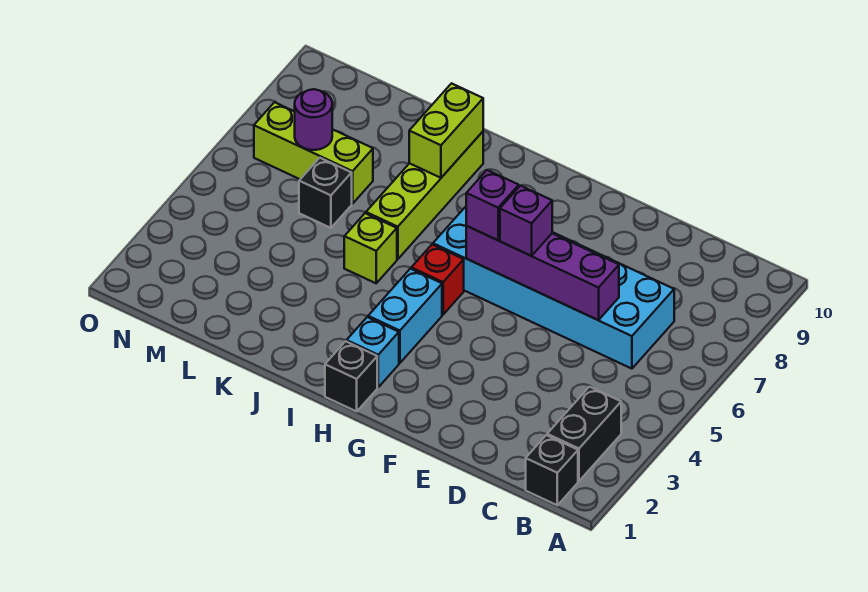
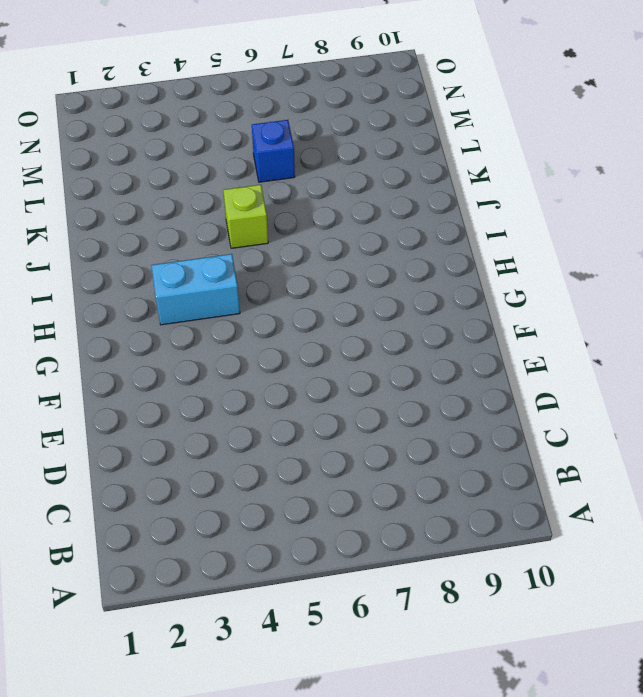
blue 1x1 brick [252,120,295,182] -> black 1x1 brick [299,158,352,228]
none -> black 1x1 brick [526,435,578,505]
none -> black 1x2 brick [547,387,621,481]
none -> cyan 2x6 brick [433,207,674,369]

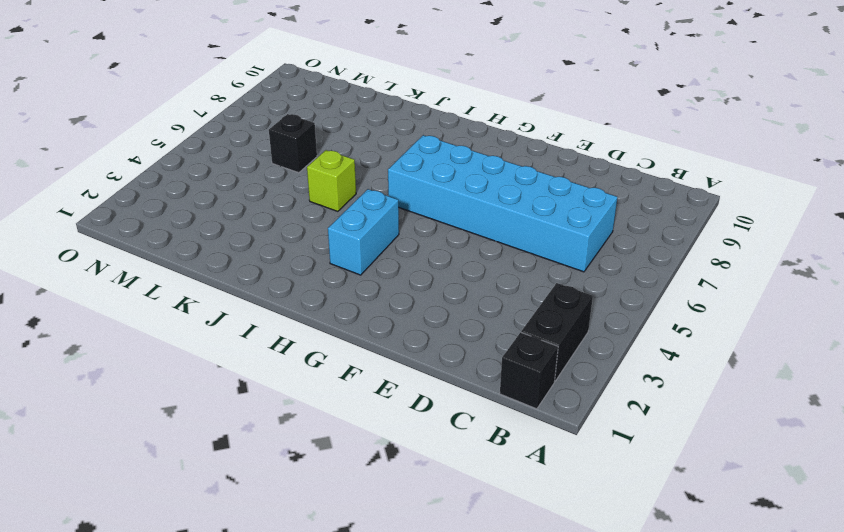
none -> black 1x1 brick [325,341,377,411]
none -> cyan 1x1 brick [347,317,399,387]
none -> red 1x1 brick [411,245,464,315]

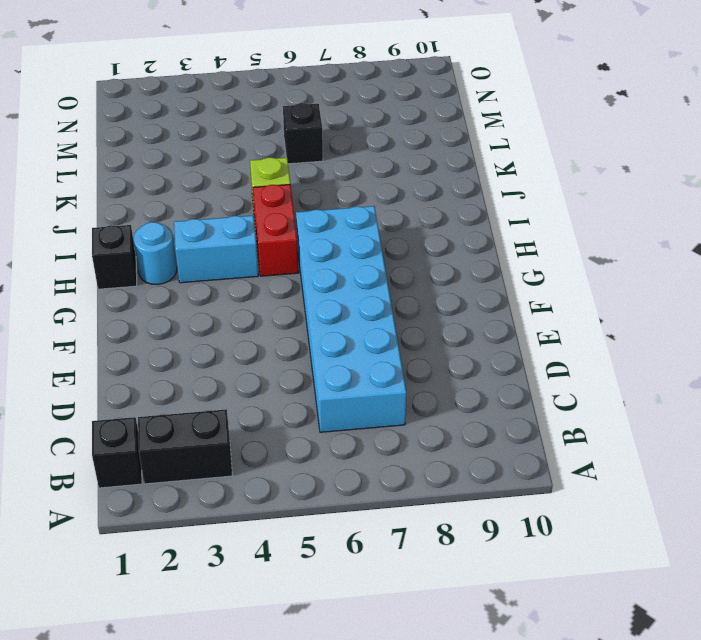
cyan 1x1 round brick [133,222,177,284] -> cyan 1x1 brick [347,317,399,387]
red 1x2 brick [253,184,299,276] -> red 1x1 brick [411,245,464,315]
none -> lime 1x4 brick [366,132,483,259]
none -> lime 1x3 brick [254,102,373,204]
none -> purple 1x4 brick [466,226,619,320]

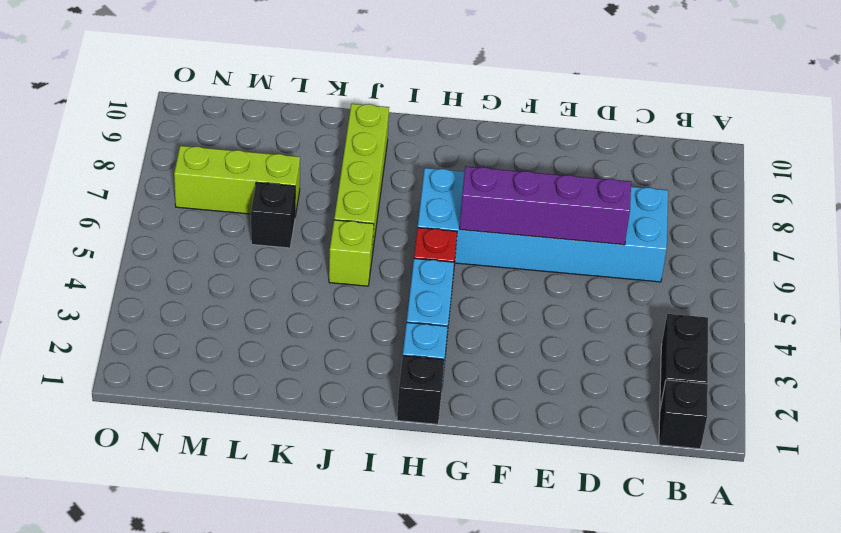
none -> lime 1x2 brick [409,83,483,178]
none -> purple 1x1 round brick [295,89,332,150]
none -> purple 1x1 brick [500,186,552,256]

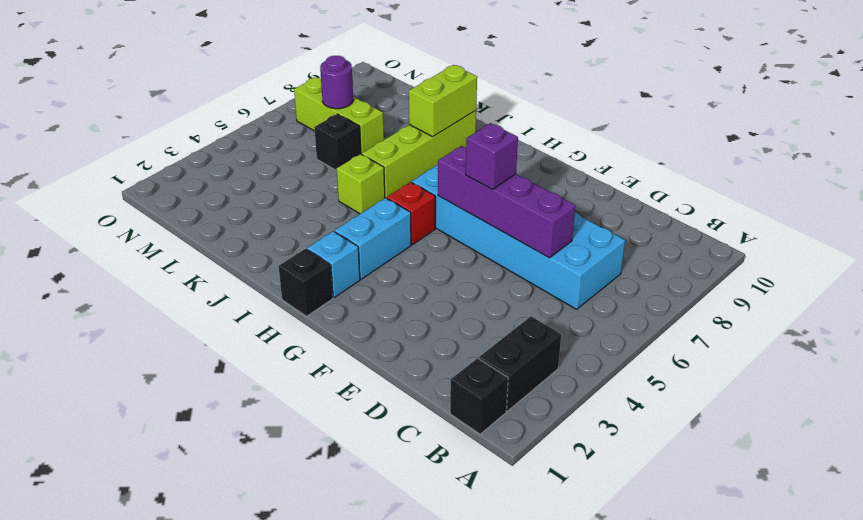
none -> purple 1x1 brick [466,170,519,240]

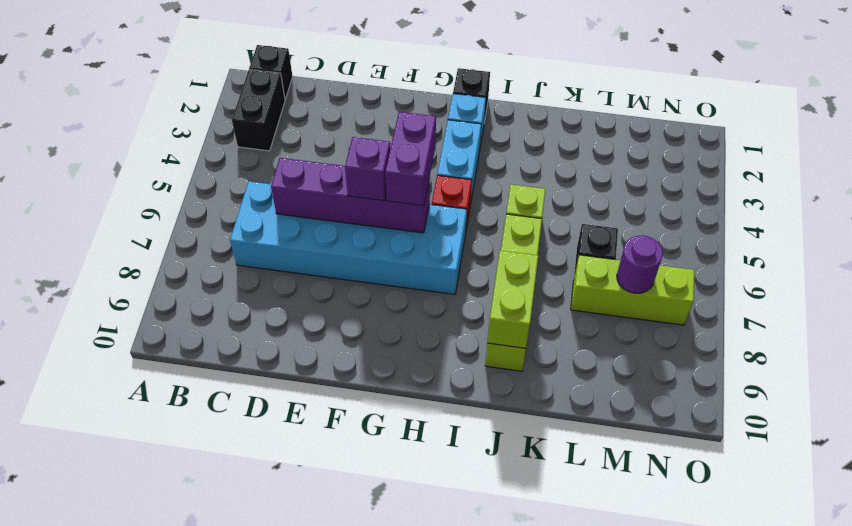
purple 1x2 brick [385,112,436,206] -> purple 1x1 brick [466,170,519,240]

